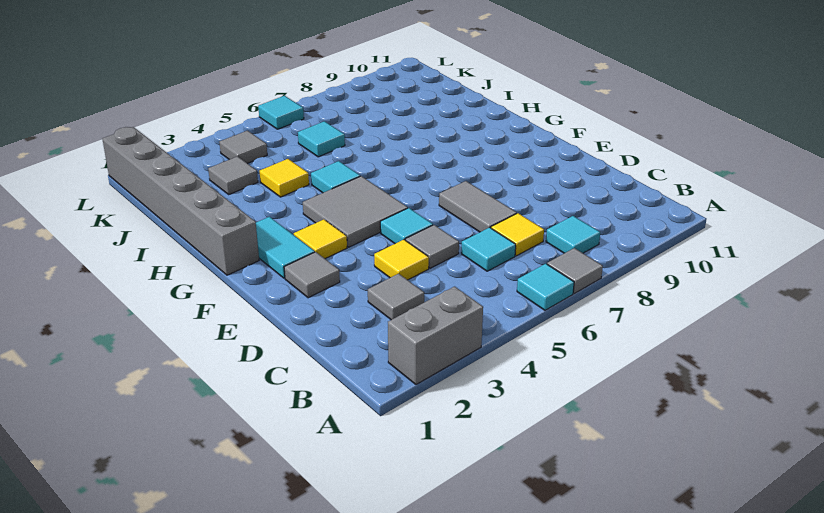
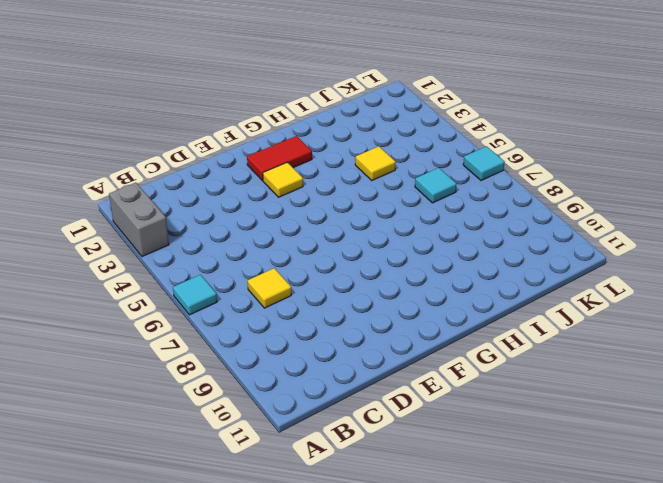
red 1x2 tile [247,136,312,181] -> cyan 1x2 tile [256,217,315,278]
none -> grey 1x1 tile [547,248,603,293]
none -> cyan 1x1 tile [546,216,600,253]
none -> grey 1x1 tile [368,274,424,320]

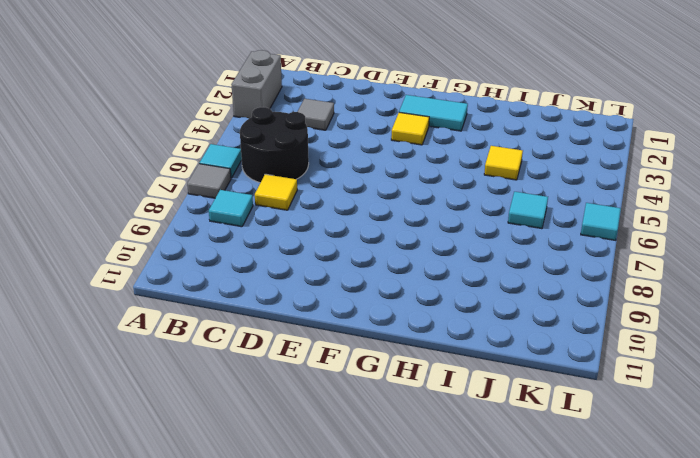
black 2x2 round brick [240,107,309,183] -> cyan 1x1 tile [461,227,516,271]
none -> yellow 1x1 tile [374,240,429,280]
none -> grey 1x1 tile [405,225,459,268]
none -> grey 1x2 tile [439,181,517,232]

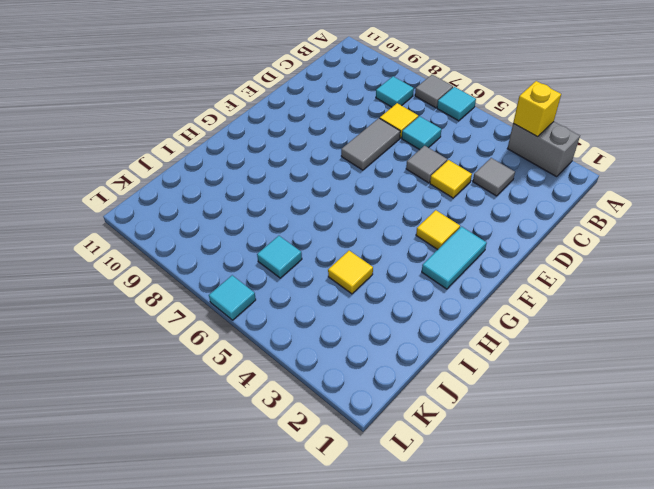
yellow 1x1 brick [513,81,561,137] -> none
none -> grey 1x1 tile [284,252,340,298]
none -> cyan 1x1 tile [380,208,433,244]
none -> grey 2x2 tile [303,176,408,247]

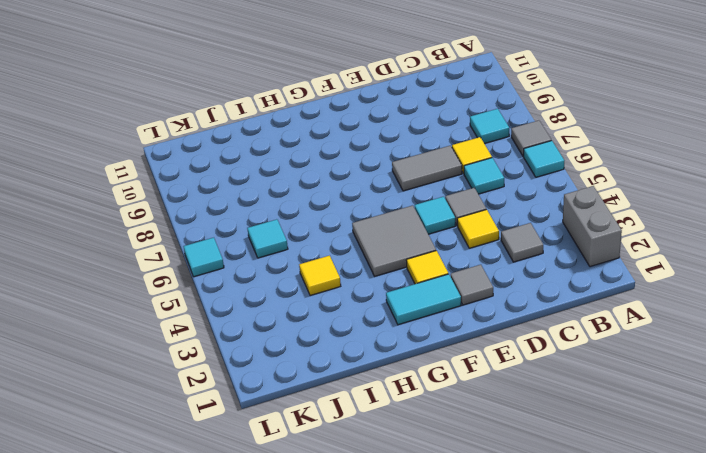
none -> grey 1x6 brick [102,127,259,275]
none -> cyan 1x1 tile [311,161,360,193]
none -> grey 1x1 tile [208,156,258,194]

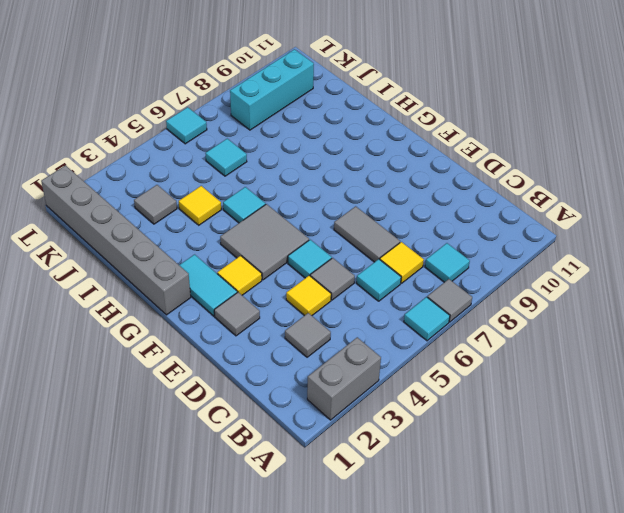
cyan 1x3 brick [230,49,314,130] -> none
none -> grey 1x1 tile [219,131,267,164]

